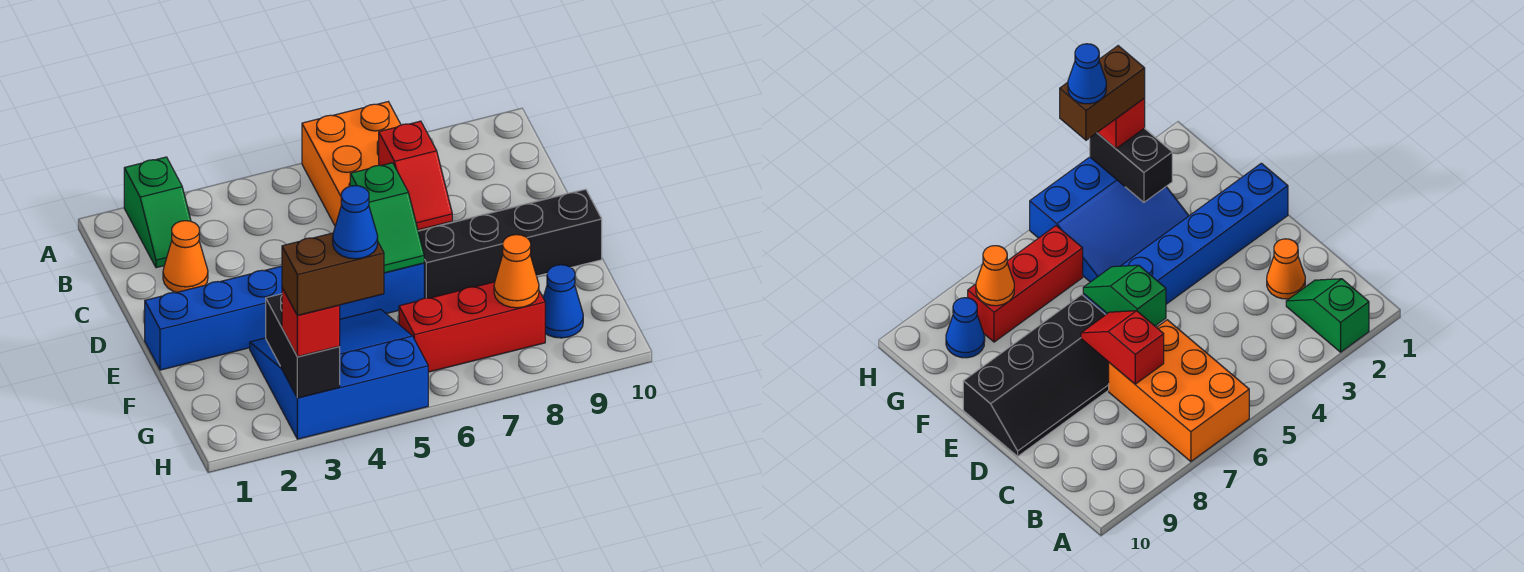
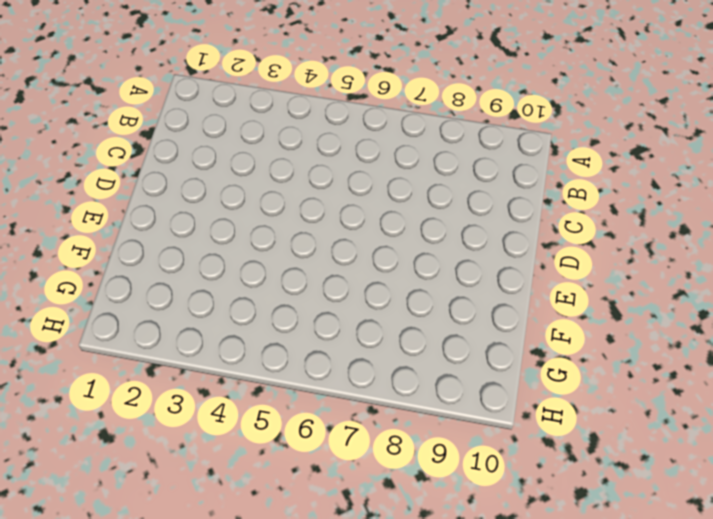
none -> green 1x2 slope [124,157,191,268]
none -> orange 2x3 brick [302,102,435,231]
none -> orange 1x1 cone [163,221,208,292]

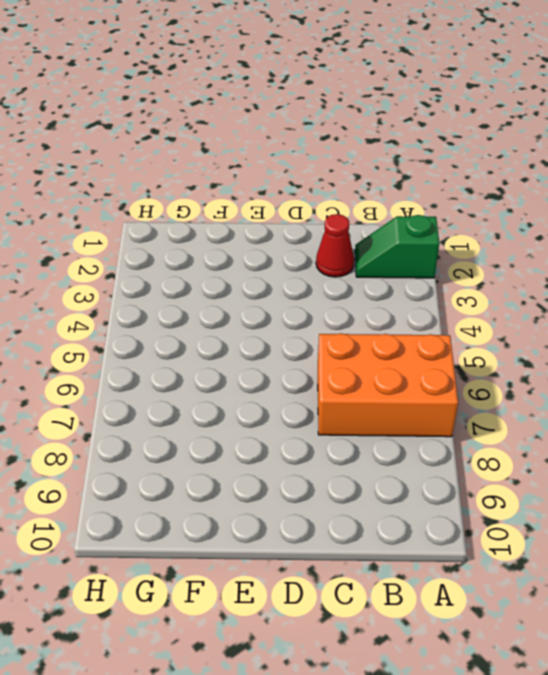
red 1x1 cone [316,214,354,277] -> orange 1x1 cone [163,221,208,292]
none -> black 2x4 slope [418,189,602,298]
none -> blue 1x6 brick [145,263,424,370]
none -> blue 3x3 slope [250,309,428,439]

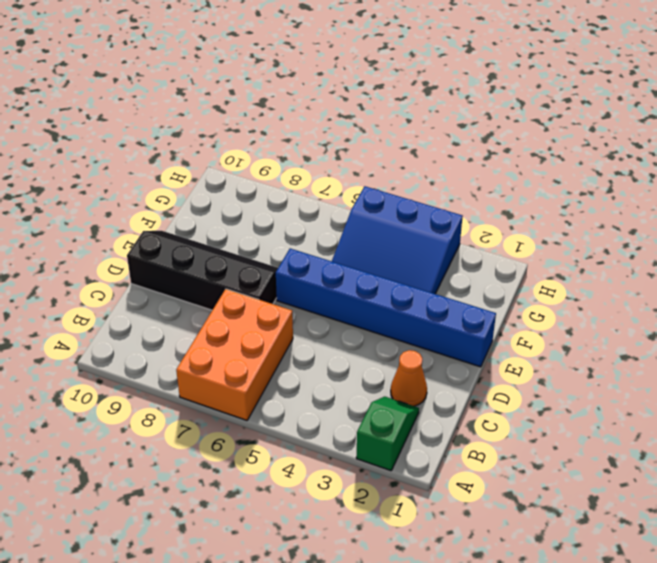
black 2x4 slope [127,231,278,310] -> black 2x4 slope turned to [418,189,602,298]
none -> red 1x3 brick [399,282,545,372]
none -> blue 1x1 cone [543,265,583,338]
none -> red 1x2 slope [379,121,452,230]

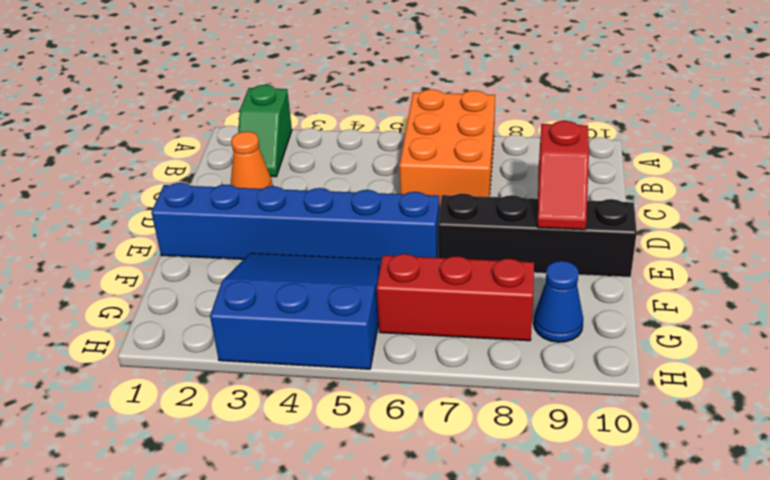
red 1x2 slope [537,121,589,230] -> red 1x2 slope moved to [379,121,452,230]
none -> green 1x2 slope [350,163,424,273]
none -> black 1x2 brick [266,294,340,398]
none -> orange 1x1 cone [494,235,539,308]

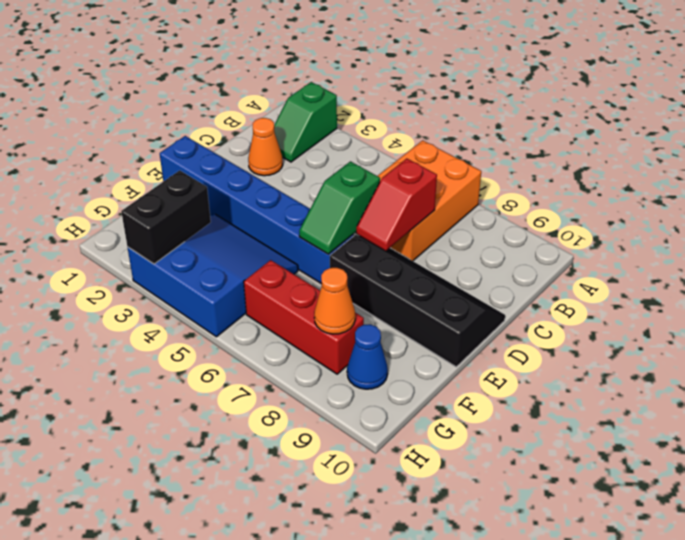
none -> red 1x1 brick [282,288,340,357]
none -> brown 1x2 brick [282,233,384,315]
none -> blue 1x1 cone [333,186,378,259]

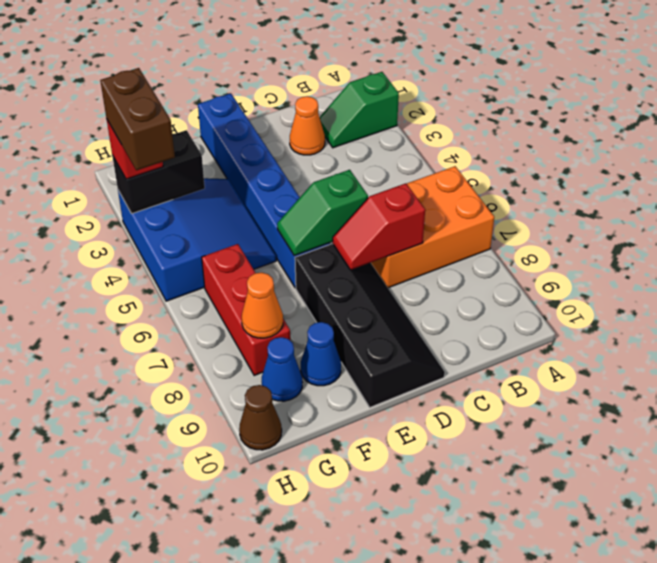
blue 1x1 cone [301,322,341,386] -> blue 1x1 cone moved to [333,186,378,259]
brown 1x1 cone [239,385,282,450] -> none

